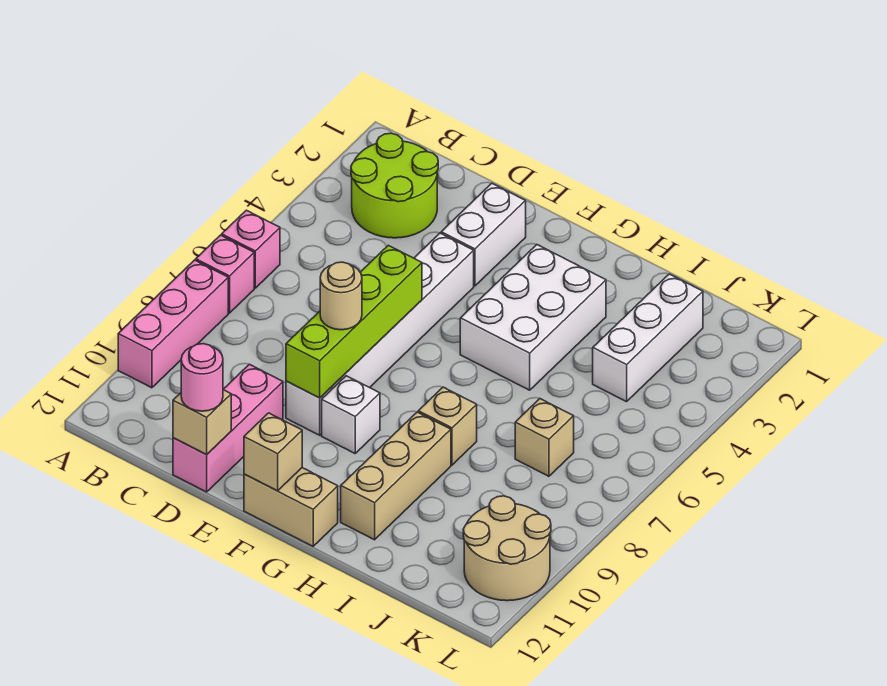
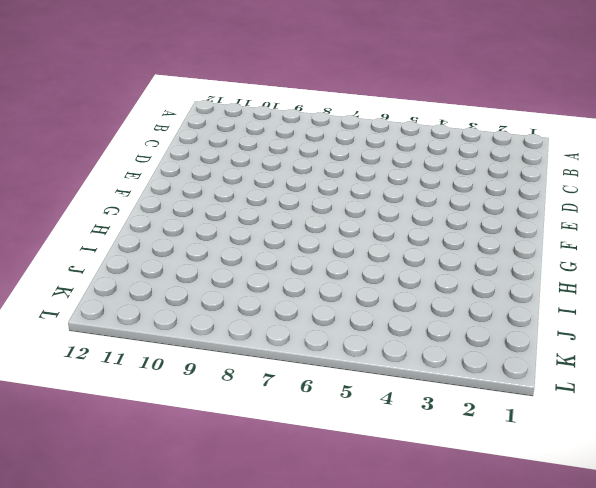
none -> pink 1x1 brick [222,210,280,288]
none -> pink 1x1 brick [196,235,254,313]
none -> pink 1x3 brick [118,260,228,388]

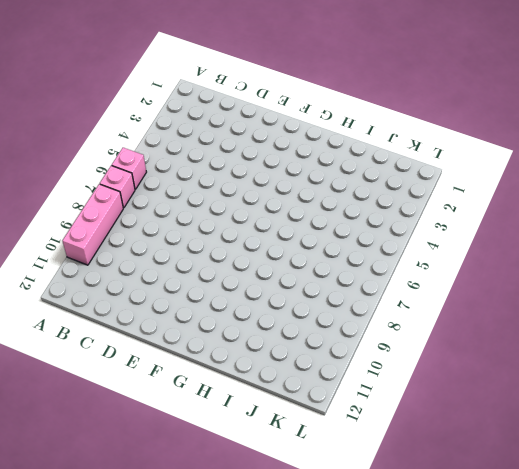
none -> lime 2x2 round brick [351,133,438,238]
none -> pink 1x3 brick [173,364,283,492]
none -> white 1x2 brick [441,183,526,286]

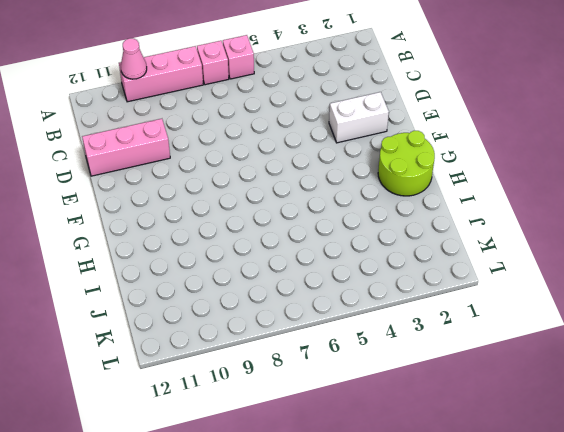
pink 1x1 cone [121,38,147,79] -> none
lime 2x2 round brick [378,131,435,196] -> lime 2x2 round brick moved to [351,133,438,238]
none -> white 1x6 brick [286,233,474,435]
none -> white 1x1 brick [322,376,380,453]
none -> tan 1x2 brick [244,468,338,546]

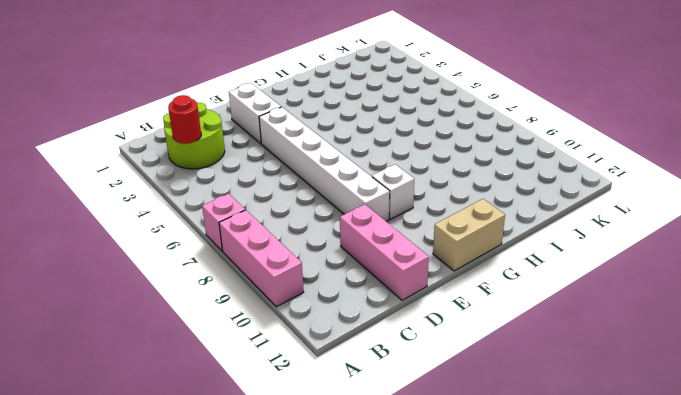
red 1x1 round brick [168,95,201,144] -> none
none -> pink 1x1 brick [222,210,280,288]
none -> white 2x3 brick [460,245,606,390]
none -> tan 1x1 brick [418,387,477,465]

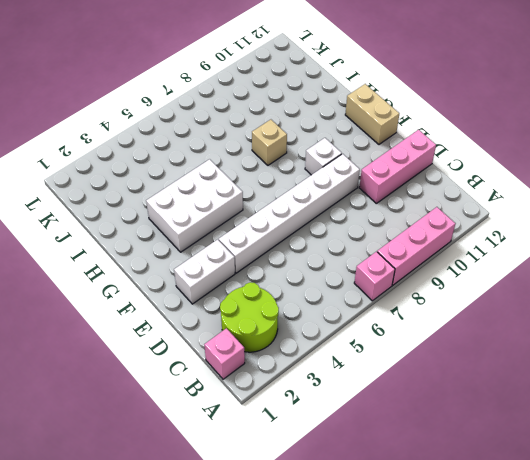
pink 1x1 brick [204,328,245,379] -> pink 1x1 brick moved to [222,210,280,288]
none -> tan 1x3 brick [341,412,451,540]
none -> white 1x3 brick [593,274,703,402]
none -> tan 1x1 brick [515,399,574,476]

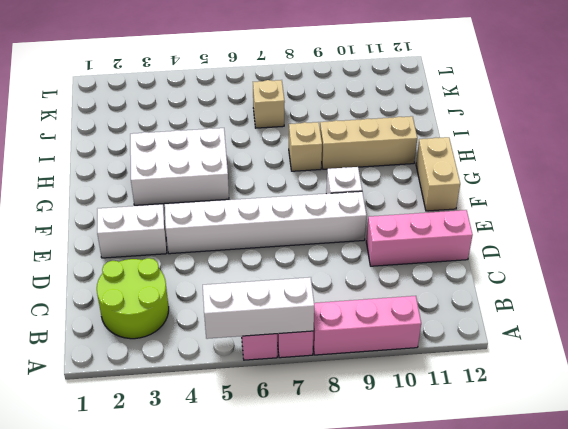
white 1x3 brick [203,277,314,339] -> white 1x3 brick moved to [593,274,703,402]
none -> tan 2x2 round brick [463,496,551,601]
none -> tan 1x1 brick [173,390,231,455]
none -> lime 1x4 brick [286,245,422,398]

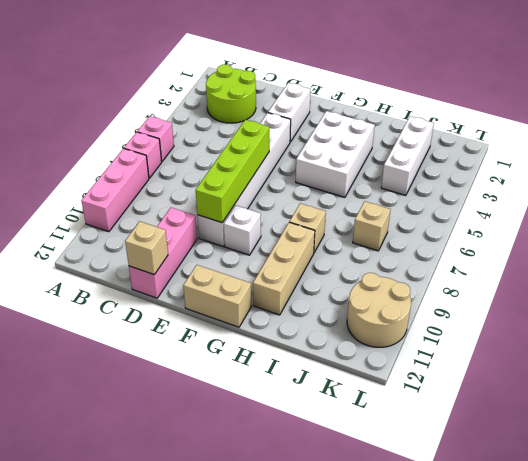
none -> tan 1x1 brick [244,413,302,491]
none -> pink 1x1 round brick [181,344,223,411]
none -> tan 1x1 round brick [320,262,362,330]

